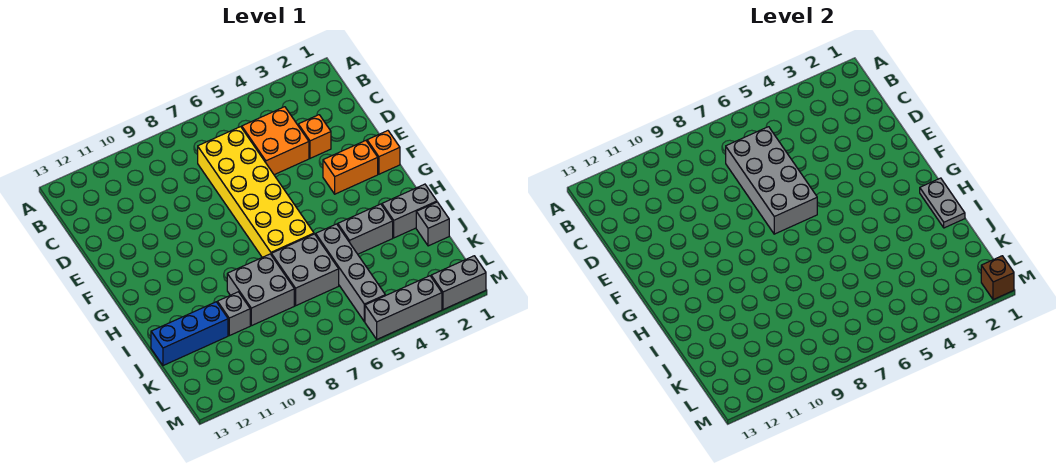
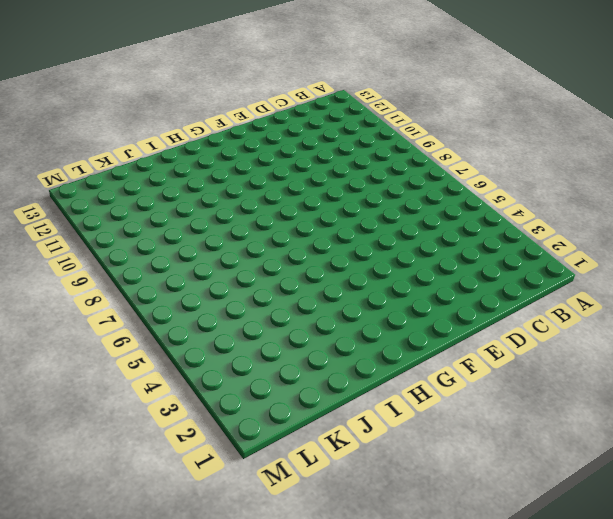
none -> orange 2x2 brick [242,107,309,175]
none -> yellow 2x6 brick [198,127,314,257]
none -> orange 1x1 brick [298,115,331,158]

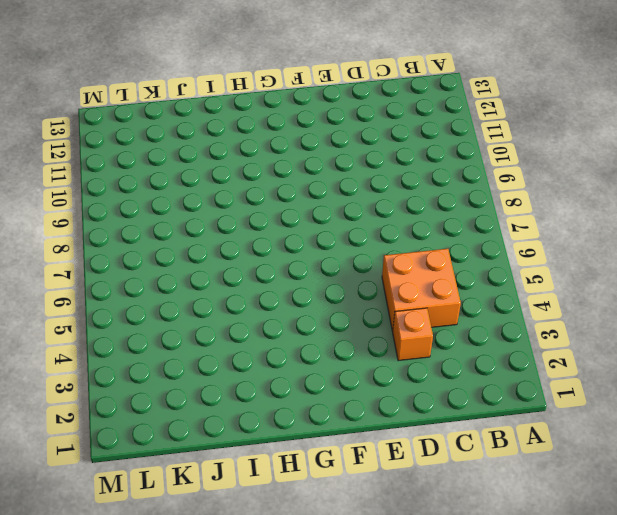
none -> yellow 2x6 brick [198,127,314,257]
none -> orange 1x1 brick [367,131,400,174]
none -> orange 1x2 brick [323,141,378,194]

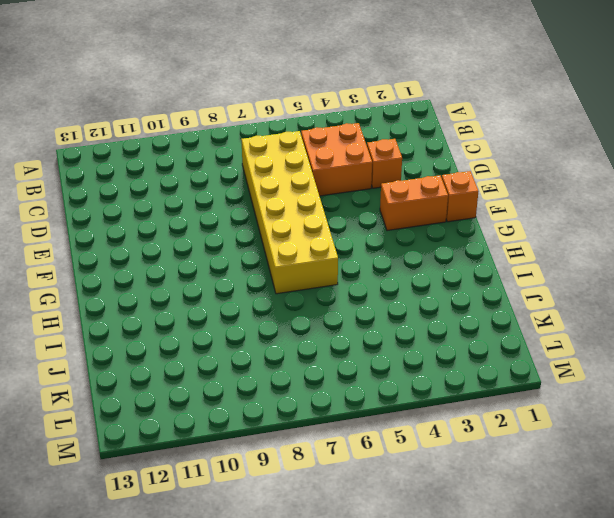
none -> grey 1x2 brick [382,184,437,238]
none -> grey 1x2 brick [338,204,393,254]
none -> grey 1x4 brick [316,224,385,322]

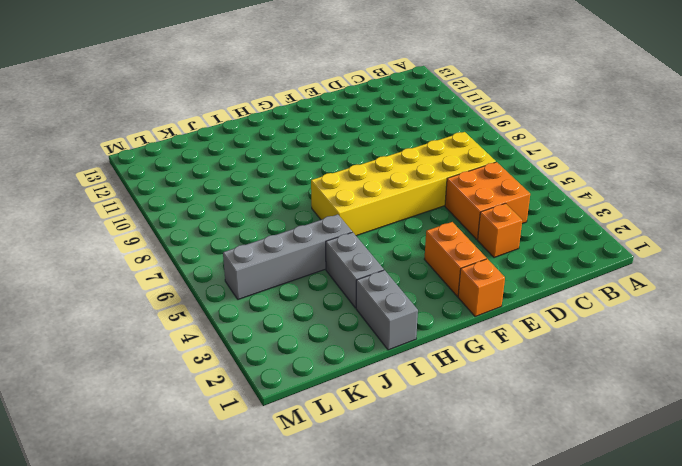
none -> grey 2x2 brick [271,234,339,306]
none -> grey 2x2 brick [227,254,294,326]
none -> grey 1x1 brick [416,202,449,246]

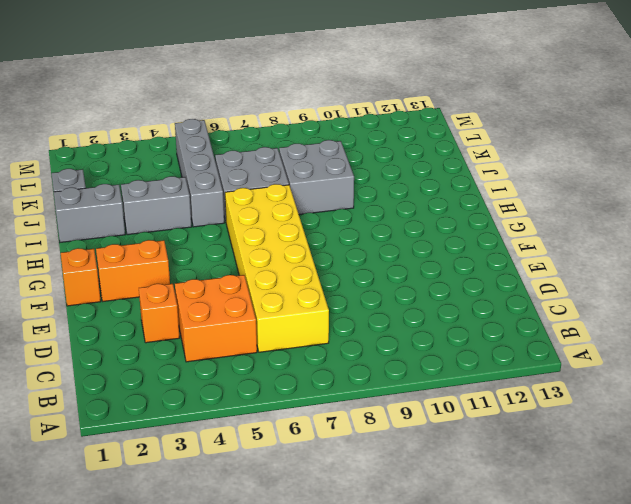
none -> grey 1x1 brick [217,292,250,336]
none -> blue 1x3 brick [151,302,228,366]
none -> grey 1x2 brick [431,256,486,310]

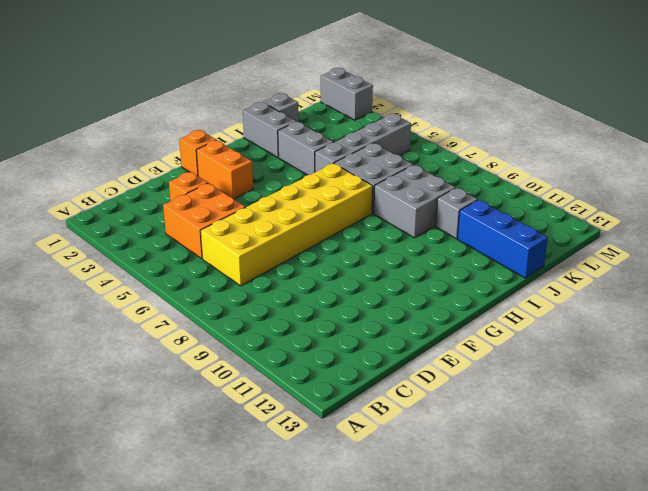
none -> grey 1x3 brick [365,276,442,339]
none -> grey 2x4 brick [726,127,817,234]
none -> grey 1x2 plate [920,178,965,228]

